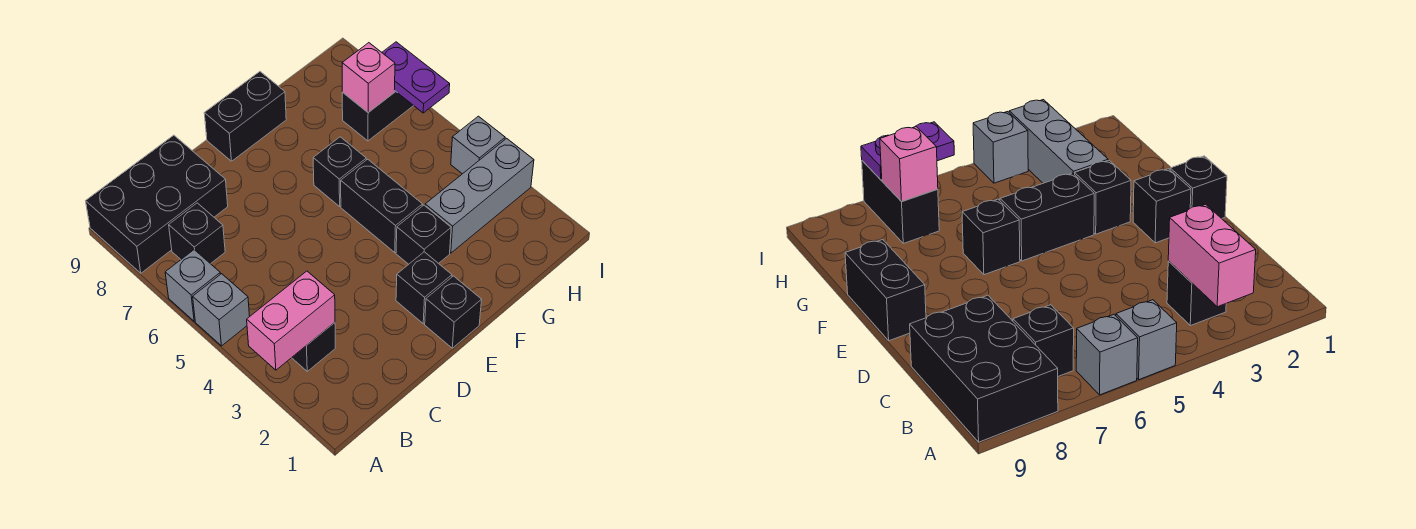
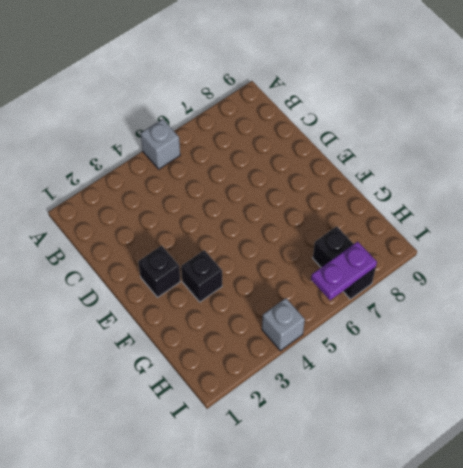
none -> grey 1x1 brick [165,250,220,321]
none -> black 2x3 brick [86,135,228,273]
none -> black 1x1 brick [292,323,335,371]

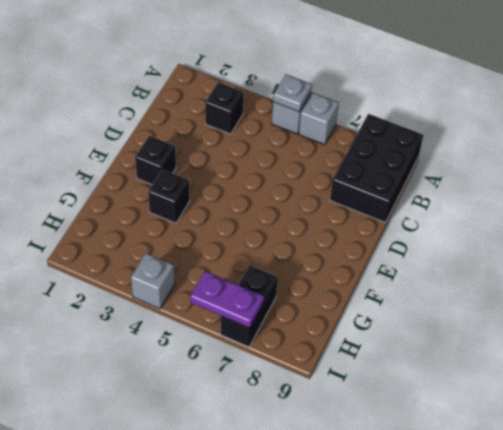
grey 1x1 plate [273,75,312,112] -> none
none -> black 1x1 brick [169,203,225,264]
none -> black 1x1 brick [425,276,482,348]
none -> black 1x2 brick [204,72,286,161]

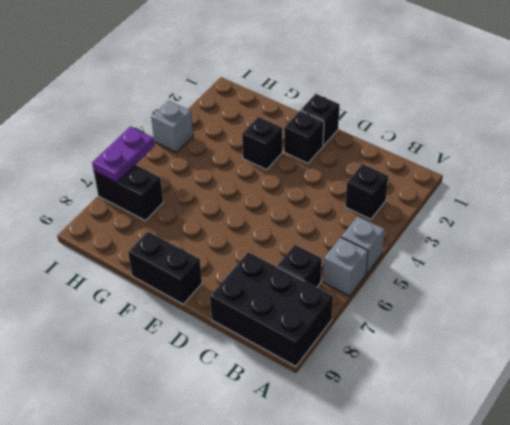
none -> black 1x2 brick [341,159,423,252]
none -> black 1x1 brick [313,137,366,206]
none -> grey 1x3 brick [425,138,534,253]

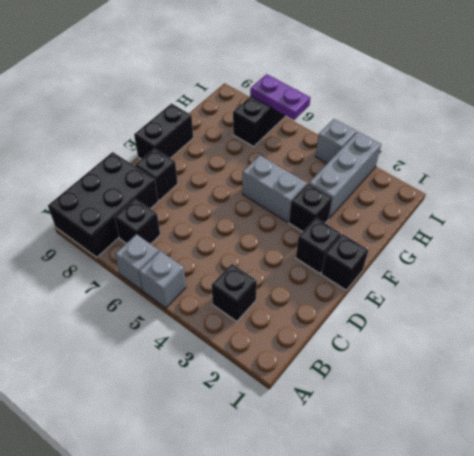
black 1x1 brick [135,148,178,200] -> black 1x1 brick moved to [313,137,366,206]
grey 1x2 brick [242,155,307,222] -> black 1x2 brick [341,159,423,252]
none -> pink 1x2 brick [247,271,335,370]
none -> pink 1x1 brick [342,43,395,112]

